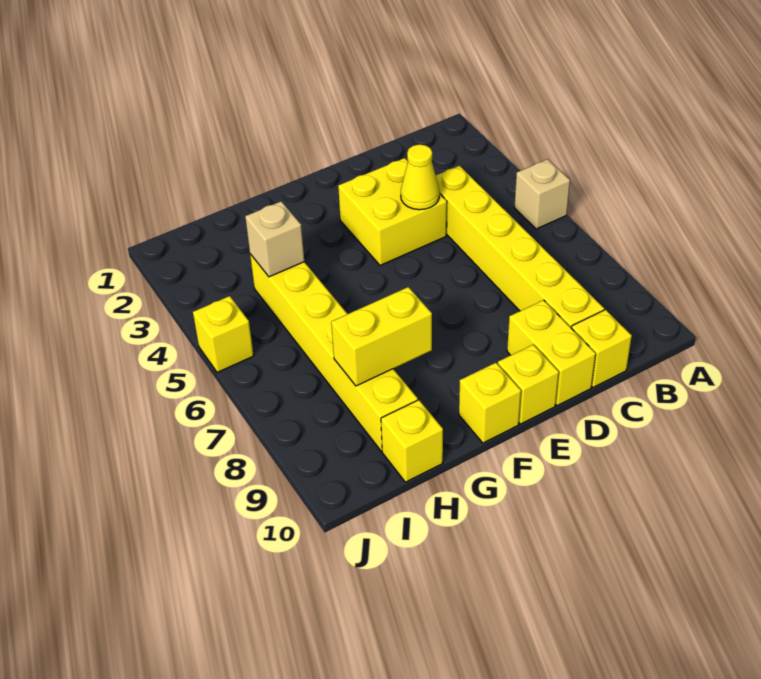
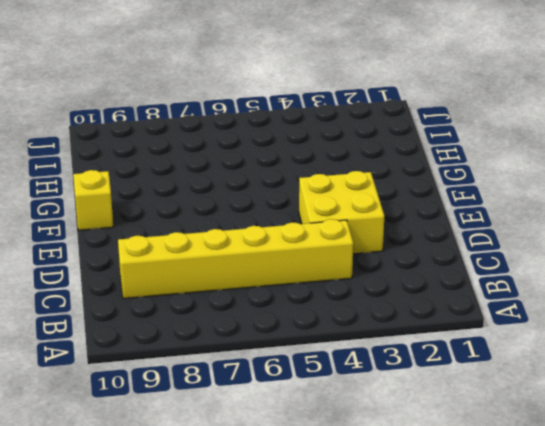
none -> tan 1x1 brick [514,159,570,229]
none -> yellow 1x1 brick [571,310,632,387]
none -> yellow 1x2 brick [507,300,596,406]

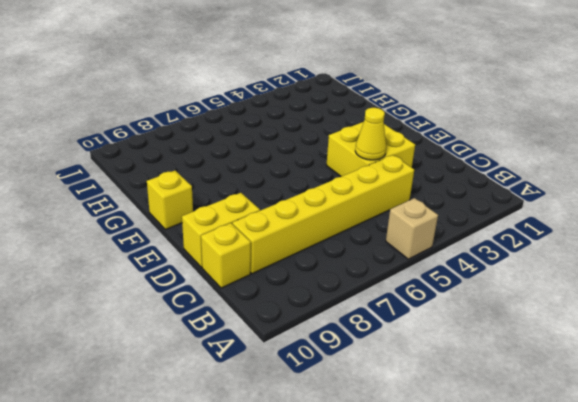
none -> yellow 1x1 brick [498,345,559,424]
none -> yellow 1x6 brick [250,254,418,451]
none -> yellow 1x1 brick [381,400,443,482]

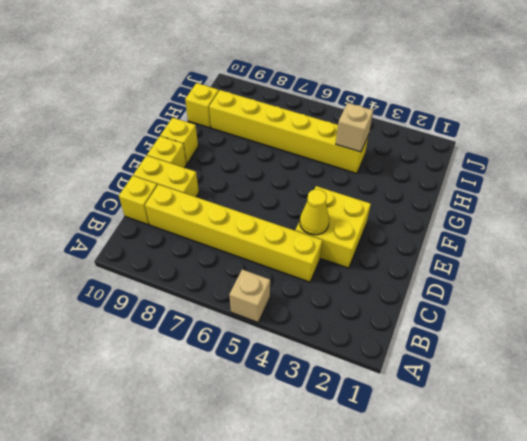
none -> yellow 1x1 brick [193,296,254,372]
none -> yellow 1x2 brick [331,287,432,386]

